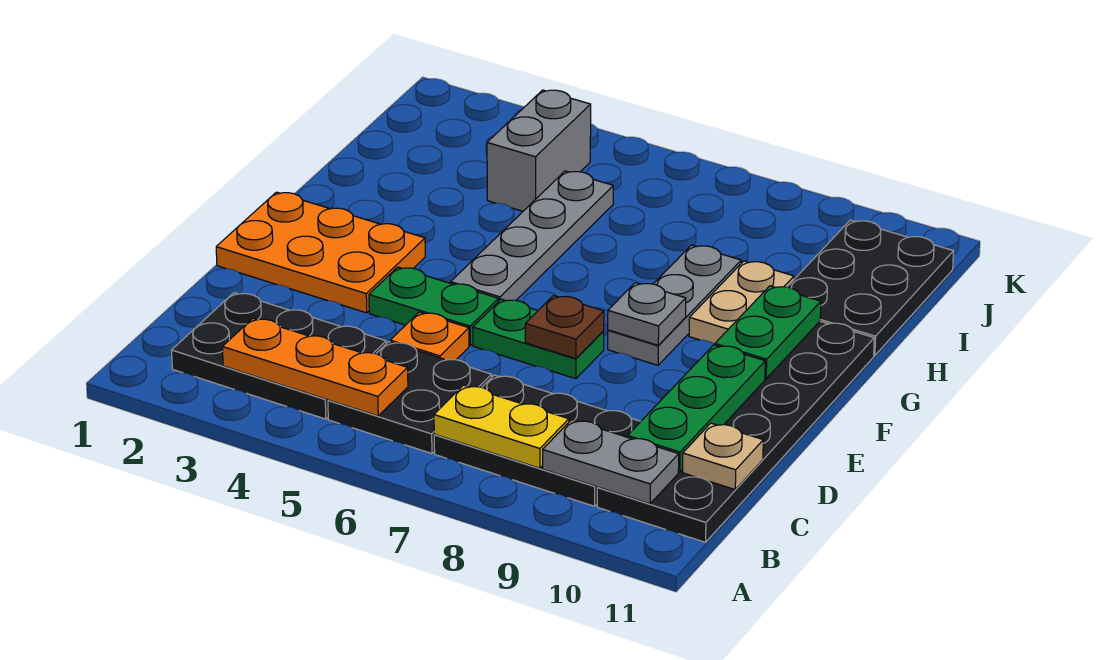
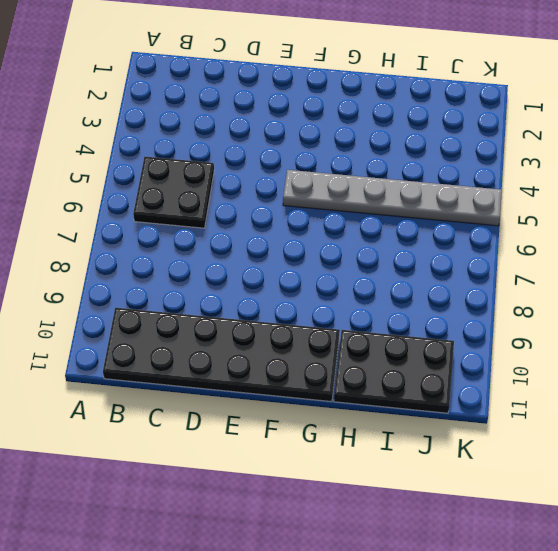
grey 1x6 plate [283,170,502,226] -> grey 1x4 plate [451,171,613,301]
none -> black 2x3 plate [172,293,386,419]
none -> black 2x3 plate [434,375,641,506]
none -> orange 1x1 plate [390,312,469,360]

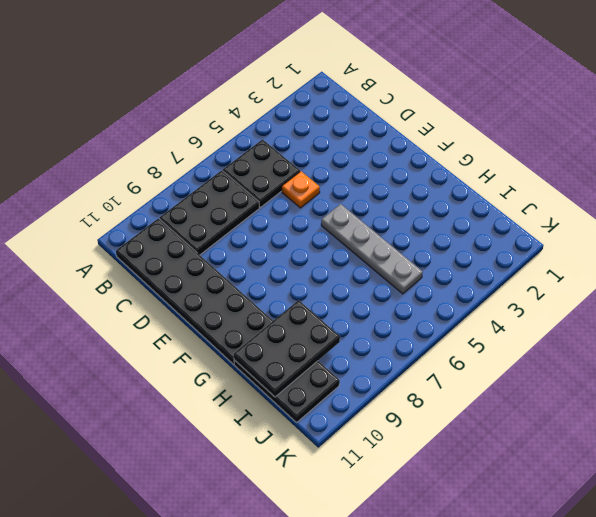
black 2x3 plate [234,300,340,397] -> black 2x3 plate moved to [172,293,386,419]
none -> orange 2x3 plate [216,192,425,313]
none -> green 1x2 plate [369,267,499,345]
none -> green 1x2 plate [473,299,604,379]

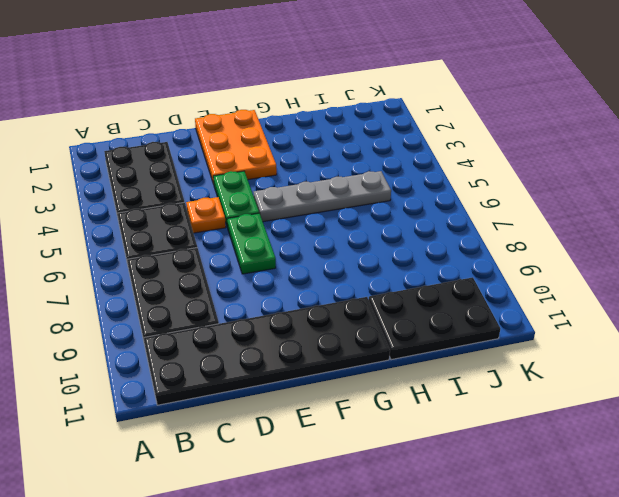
none -> grey 1x3 plate [608,245,741,365]
none -> tan 1x2 plate [689,261,794,344]
none -> grey 1x2 brick [487,90,591,211]

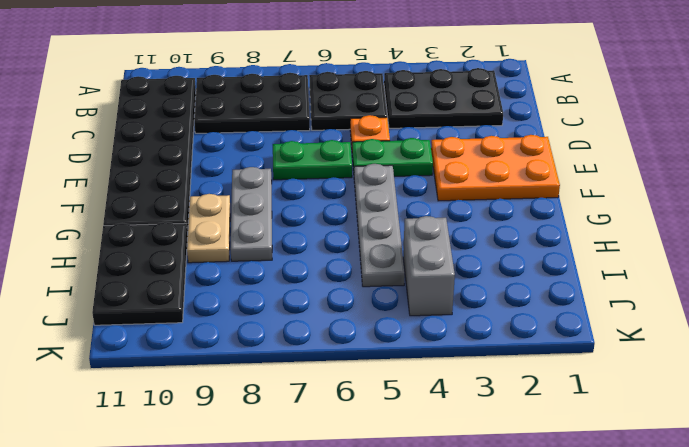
none -> orange 1x3 plate [222,318,408,416]
none -> yellow 1x2 plate [434,385,569,468]
none -> grey 1x2 plate [543,420,679,504]

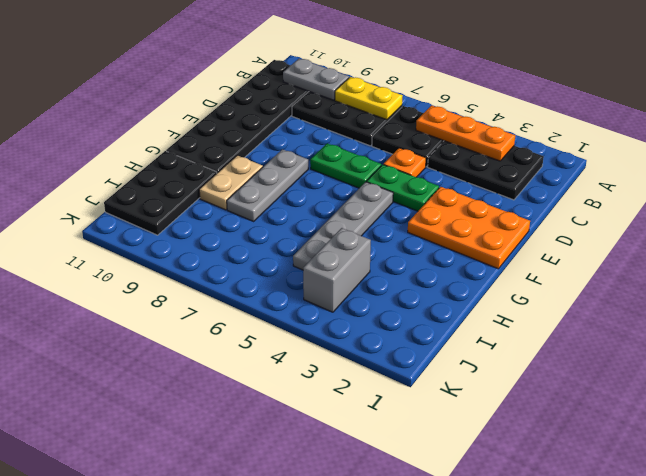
none -> green 1x3 plate [628,345,765,472]
none -> tan 1x1 plate [683,423,763,490]
none -> brown 1x1 plate [525,295,604,359]

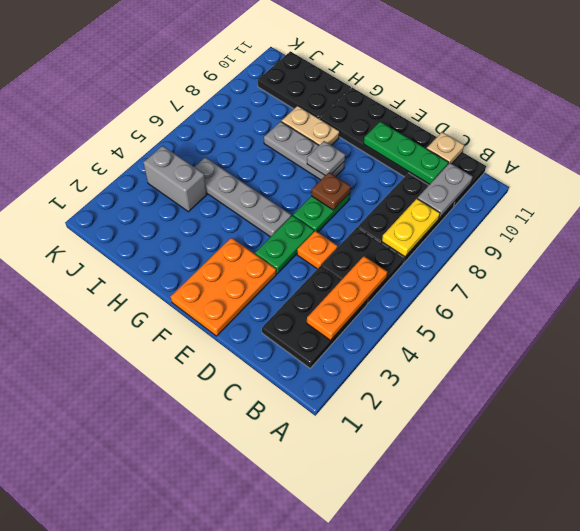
none -> green 1x2 plate [715,286,821,379]

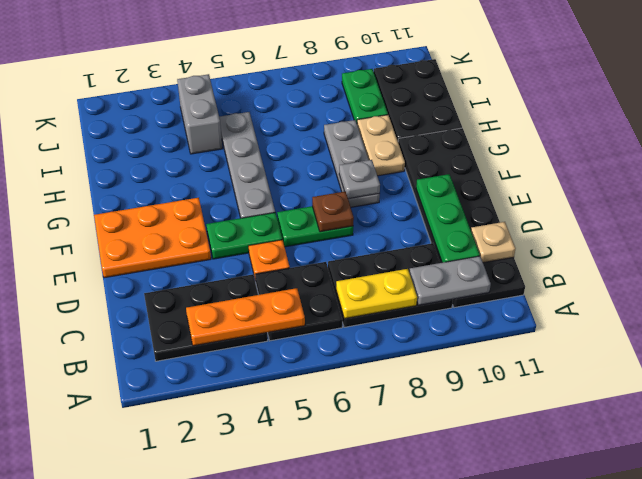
green 1x2 plate [342,69,388,122] -> green 1x2 plate moved to [715,286,821,379]

